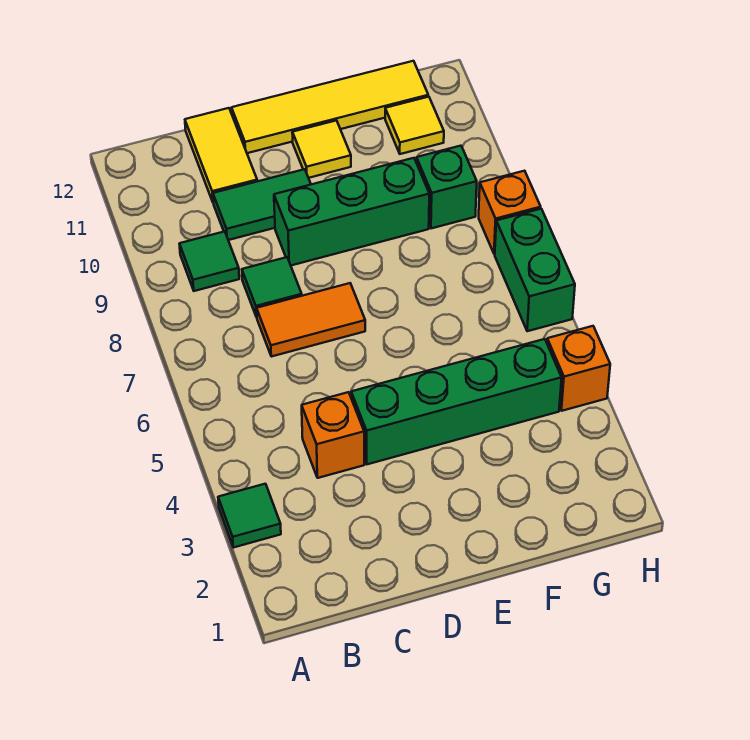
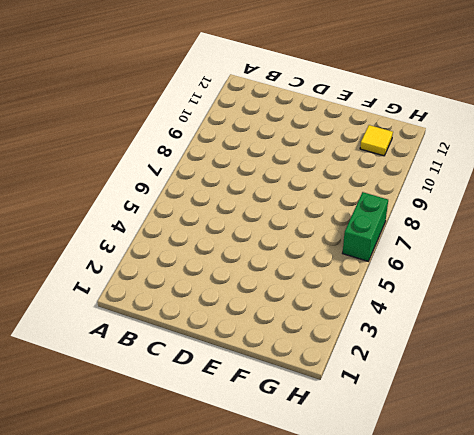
none -> green 1x1 tile [218,484,281,548]
none -> green 1x1 tile [180,231,239,291]
none -> orange 1x1 brick [302,392,364,478]

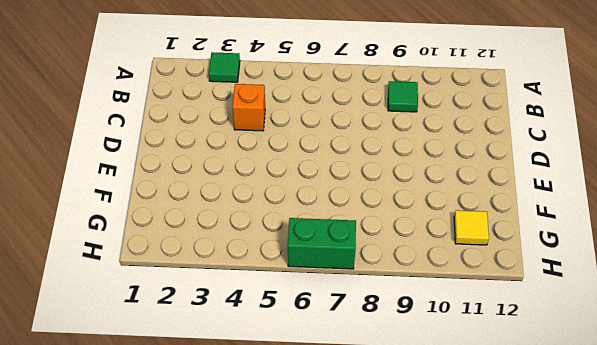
none -> orange 1x2 tile [257,283,365,357]
none -> green 1x1 tile [242,257,302,317]
none -> green 1x2 tile [213,169,311,240]

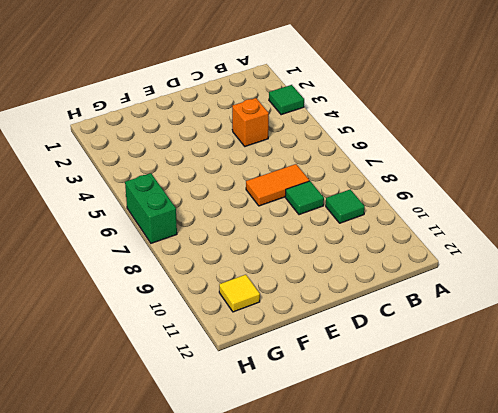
none -> green 1x2 tile [213,169,311,240]
none -> yellow 1x2 tile [185,108,257,201]
none -> green 1x4 brick [351,339,562,464]

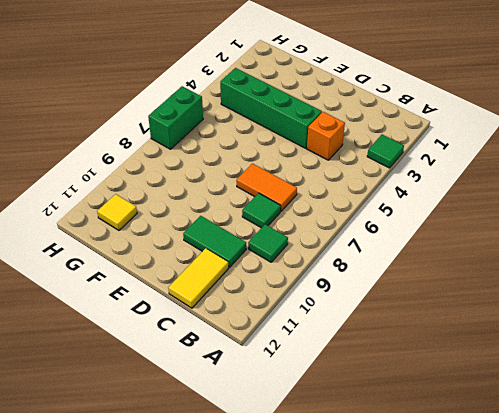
none -> green 1x3 brick [274,158,429,265]
none -> yellow 1x4 tile [232,61,428,153]
none -> yellow 1x1 tile [292,120,351,178]

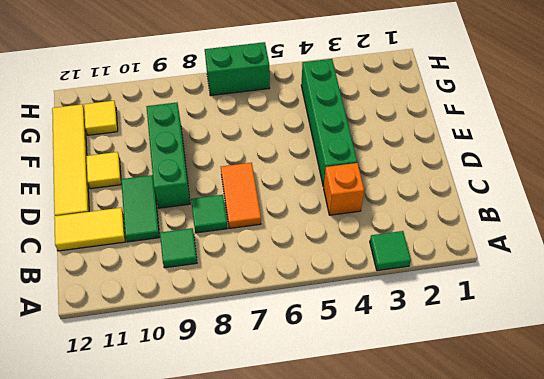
none -> green 1x1 brick [416,146,477,228]
none -> orange 1x1 brick [547,326,610,411]
none -> orange 1x1 brick [479,171,541,254]

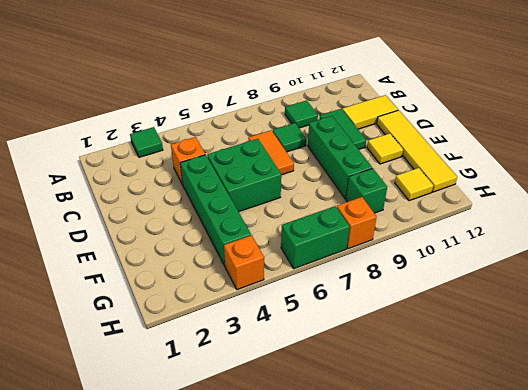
green 2x2 brick [207,139,281,212] -> none

